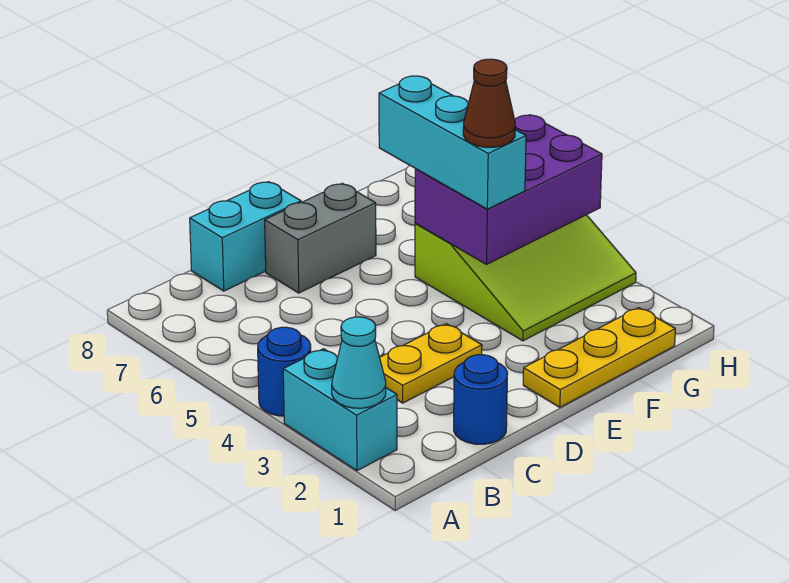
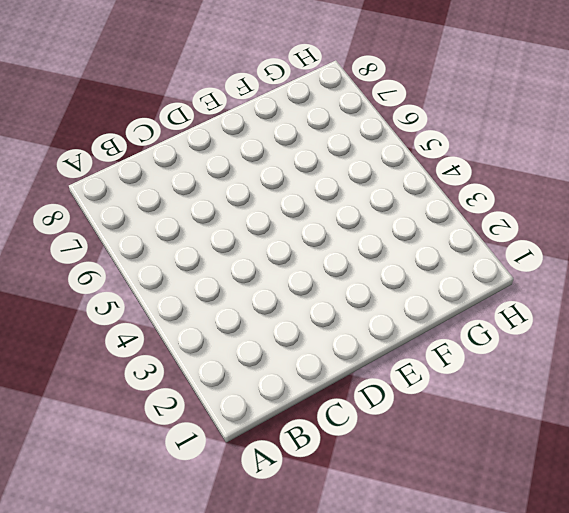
none -> cyan 1x2 brick [283,349,397,471]
none -> blue 1x1 round brick [258,327,311,416]
none -> blue 1x1 round brick [454,355,508,444]

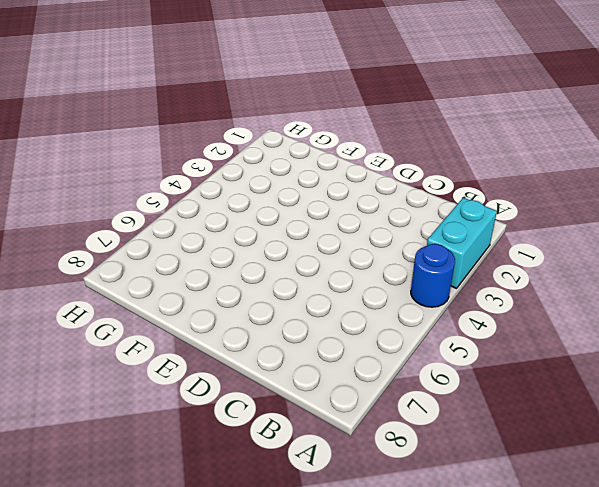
none -> blue 1x1 round brick [454,355,508,444]
none -> yellow 1x2 plate [380,324,482,403]
none -> cyan 1x2 brick [190,182,301,291]

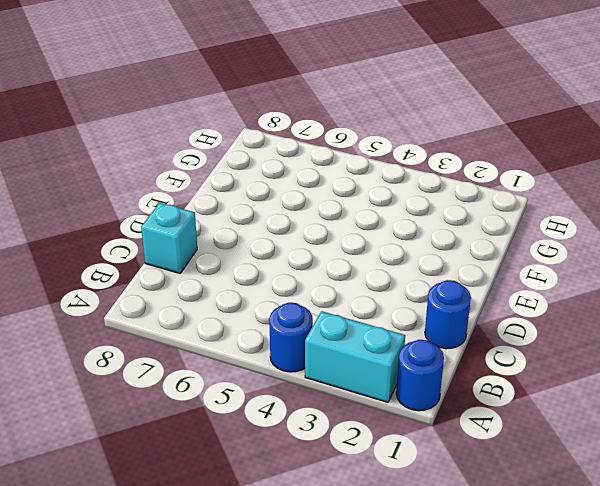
blue 1x1 round brick [396,340,444,411] -> none
cyan 1x1 brick [141,203,197,273] -> cyan 1x2 brick [190,182,301,291]
none -> yellow 1x2 plate [380,324,482,403]
none -> grey 1x2 brick [265,183,376,293]
none -> yellow 1x3 plate [523,308,675,407]

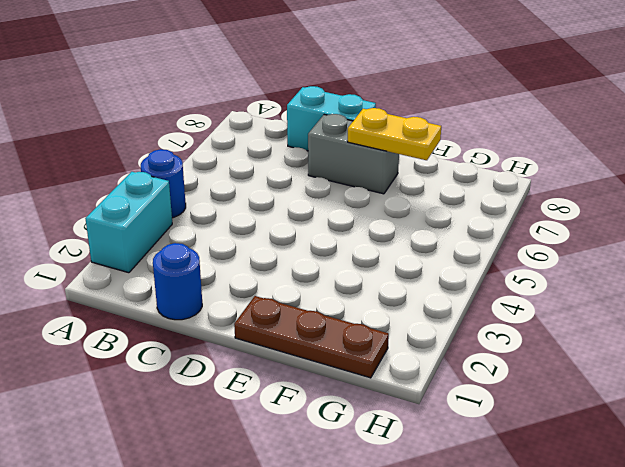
brown 1x3 plate [234,296,389,378] -> yellow 1x3 plate [523,308,675,407]
yellow 1x2 plate [348,108,441,160] -> yellow 1x2 plate moved to [380,324,482,403]
none -> lime 3x3 slope [415,215,636,341]
none -> cyan 1x1 cone [332,317,386,408]
none -> purple 2x3 brick [415,115,602,264]

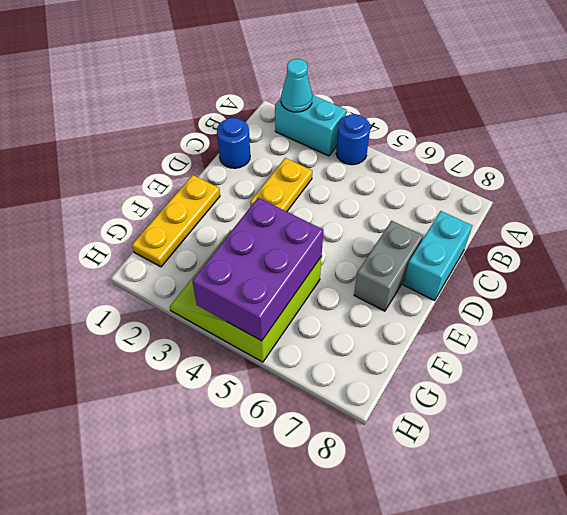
none -> cyan 1x3 brick [379,76,526,209]
none -> brown 1x1 cone [463,59,515,147]

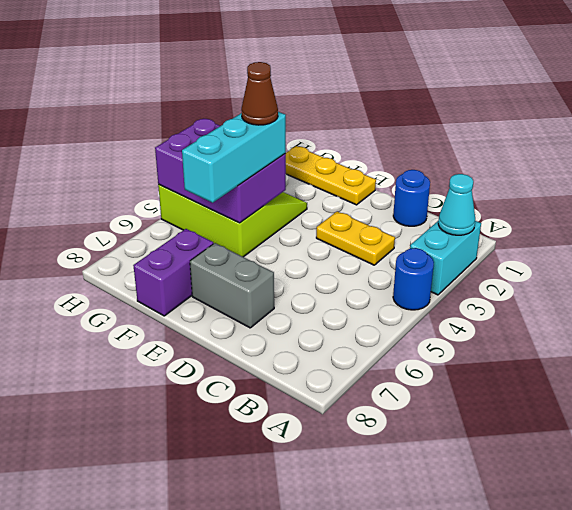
purple 1x2 brick [133,229,213,316] -> none
none -> cyan 1x2 brick [190,182,301,291]

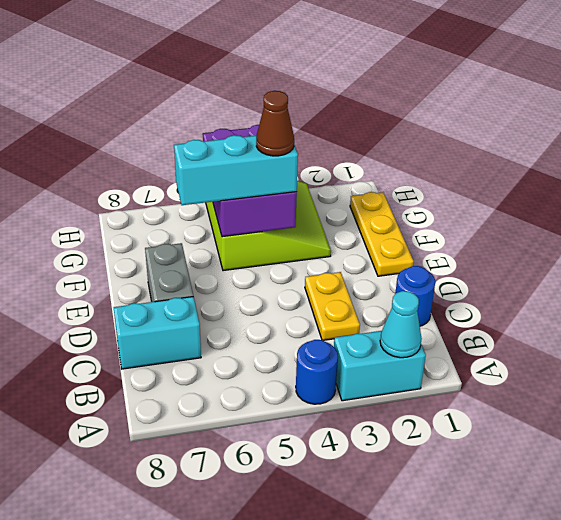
cyan 1x2 brick [114,297,201,369] -> cyan 1x2 brick turned to [190,182,301,291]

